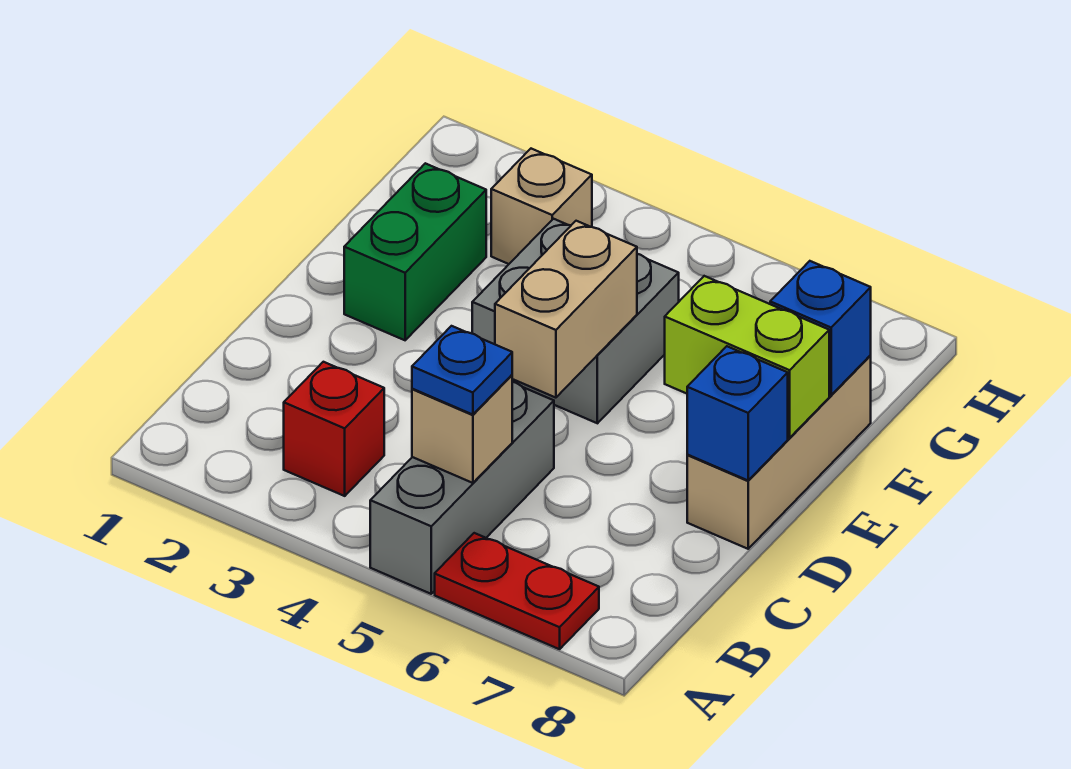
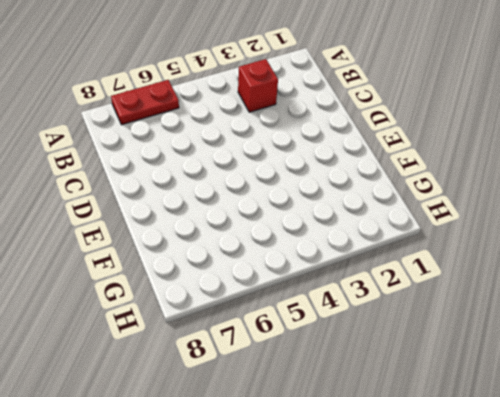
none -> grey 1x3 brick [370,382,554,594]
none -> tan 1x3 brick [687,356,871,549]
none -> green 1x2 brick [344,163,486,340]

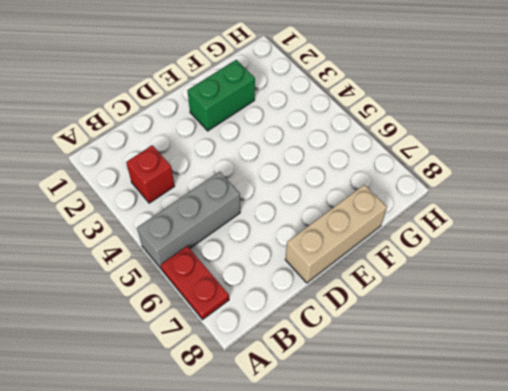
none -> grey 2x2 brick [472,219,679,423]
none -> tan 1x1 brick [491,149,592,264]
none -> tan 1x1 brick [412,375,512,483]

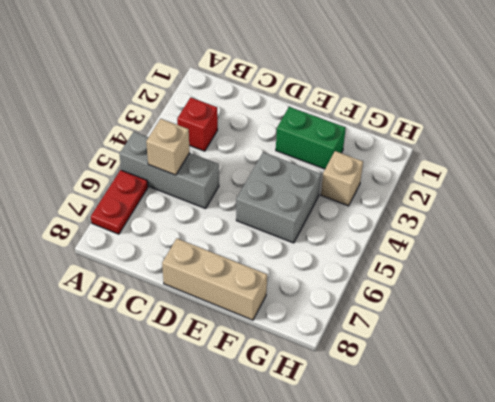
none -> tan 1x2 brick [495,221,637,398]
none -> blue 1x1 brick [687,346,788,480]
none -> lime 1x2 brick [665,276,829,438]

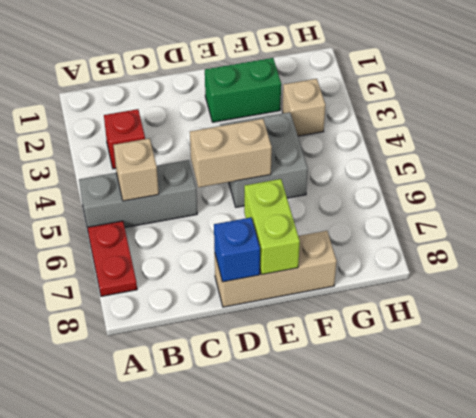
none -> blue 1x1 brick [770,261,871,395]
none -> blue 1x1 plate [412,326,512,415]

